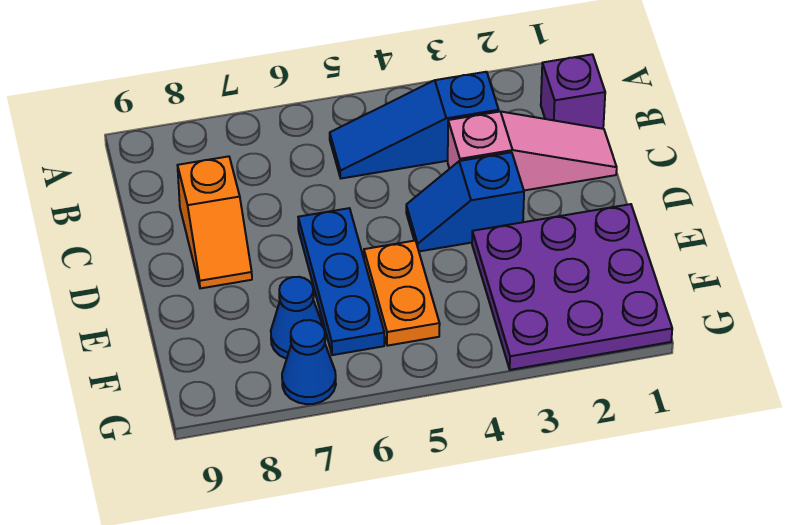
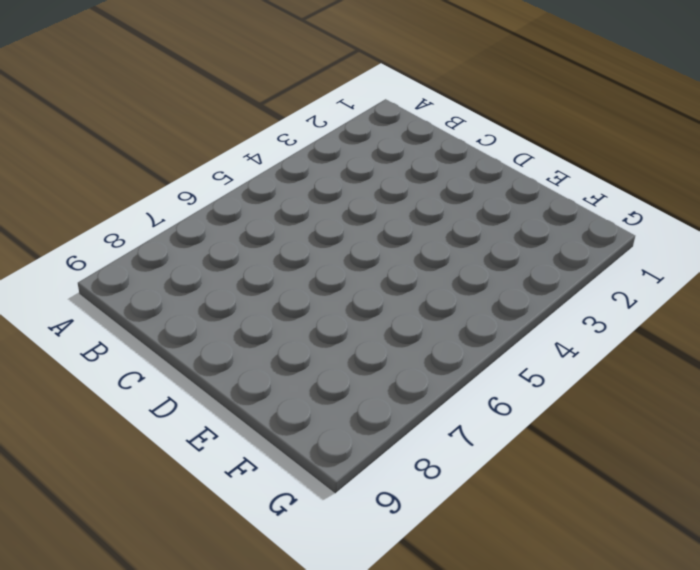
none -> purple 1x1 brick [541,54,605,129]
none -> blue 1x3 slope [330,72,499,178]

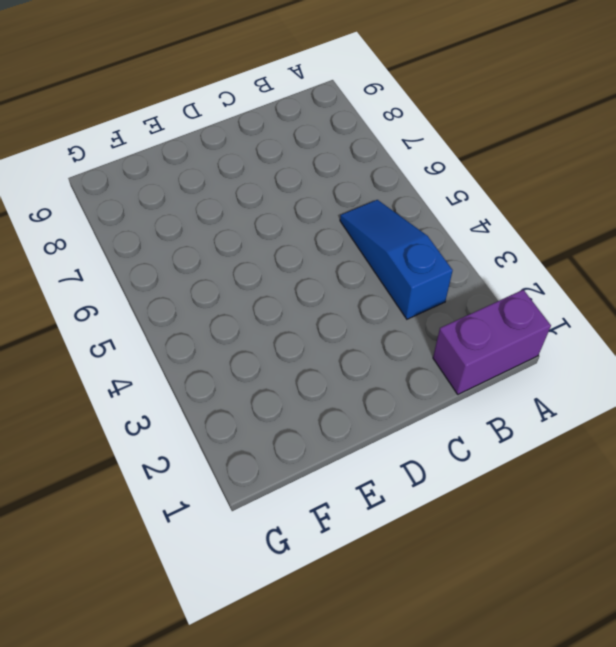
purple 1x2 brick [433,290,551,394] -> purple 1x1 brick [541,54,605,129]
none -> pink 1x3 slope [448,111,617,190]
none -> orange 1x2 slope [178,156,252,288]

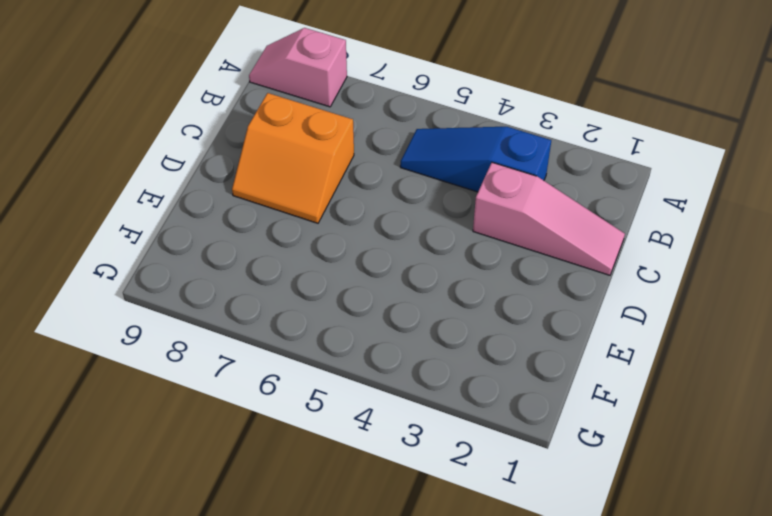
pink 1x2 slope [249,28,347,107] -> none
orange 2x2 slope [232,93,354,223] -> orange 1x2 slope [178,156,252,288]
none -> purple 1x1 brick [541,54,605,129]
none -> blue 1x2 slope [406,152,524,251]

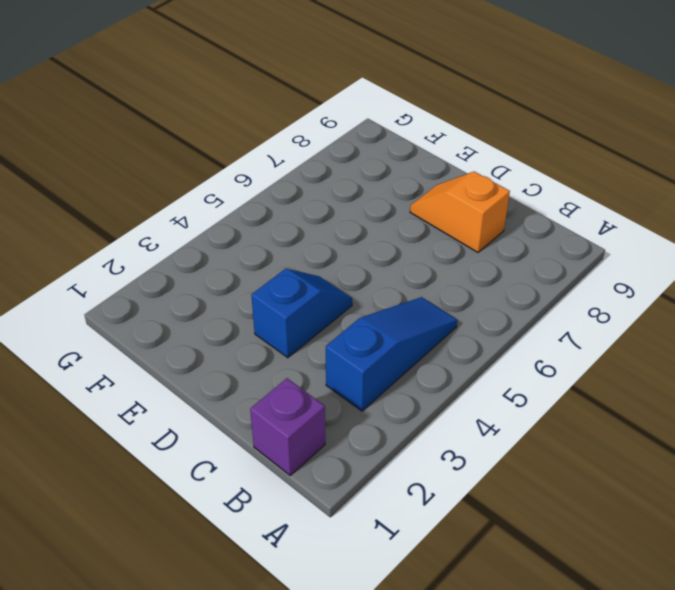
none -> pink 1x3 slope [448,111,617,190]
none -> blue 1x3 plate [298,208,384,355]

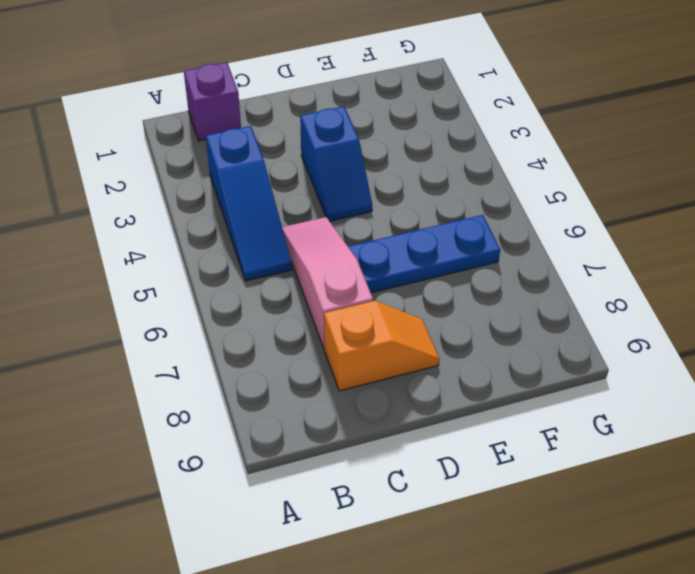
pink 1x3 slope [282,217,373,348] -> pink 1x3 slope moved to [448,111,617,190]
none -> purple 3x3 plate [472,204,672,370]
none -> orange 1x2 plate [364,241,440,346]

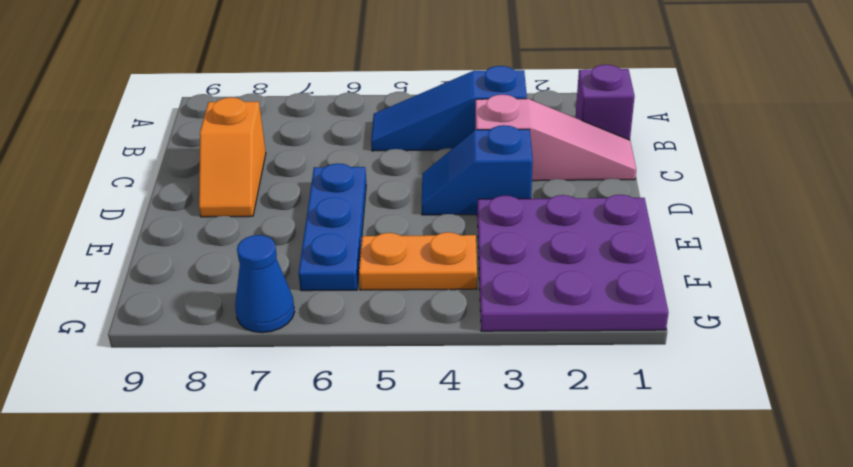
orange 1x2 plate [359,232,477,290] -> orange 1x2 plate turned to [364,241,440,346]
none -> blue 1x1 cone [271,277,323,359]

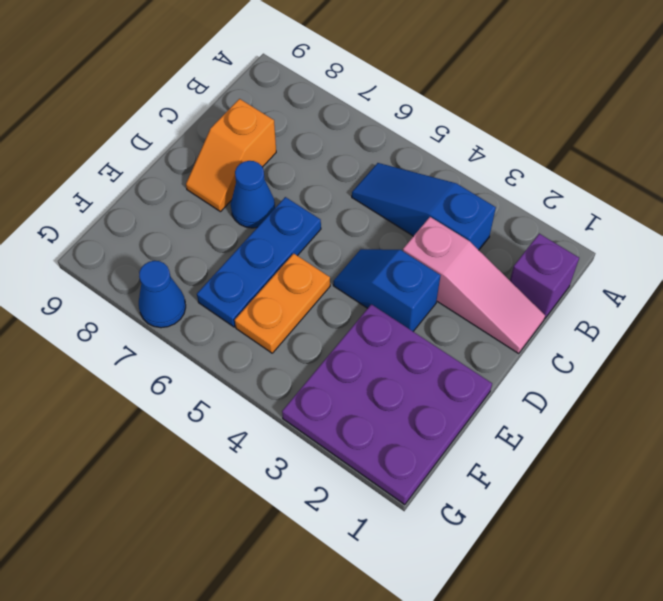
blue 1x1 cone [231,161,275,228] -> blue 1x1 cone moved to [271,277,323,359]

